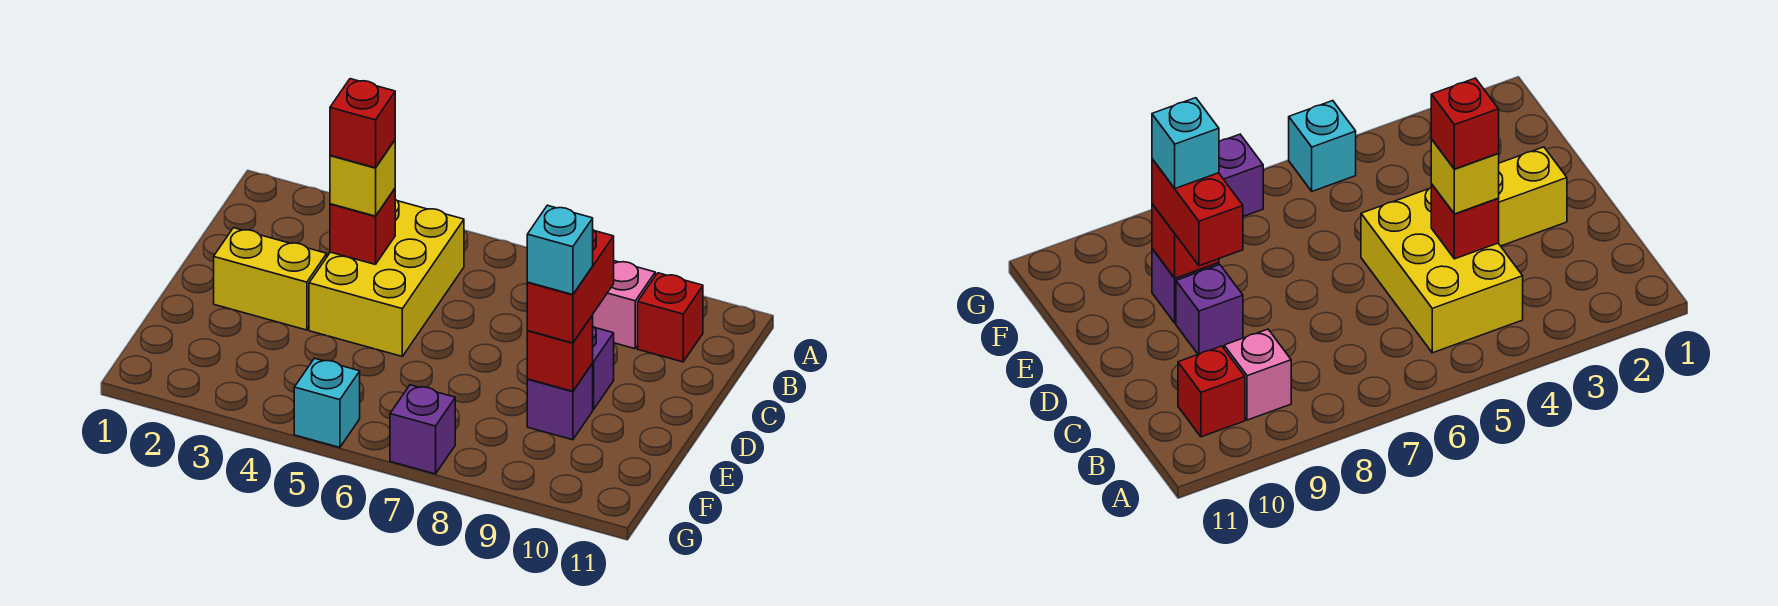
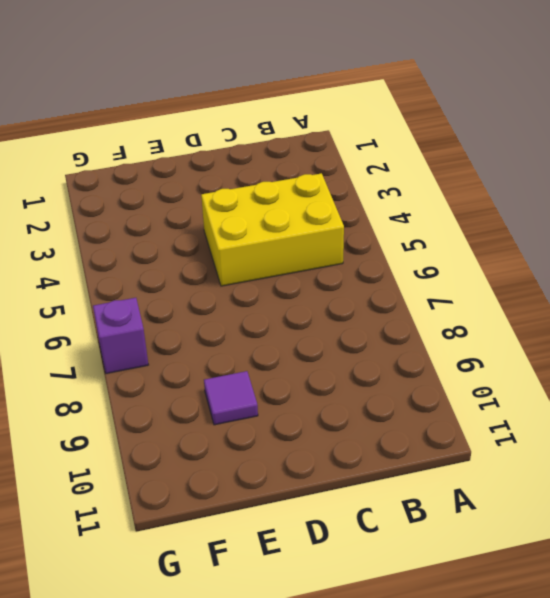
purple 1x1 tile [204,371,258,425] -> purple 1x1 brick [527,364,593,440]
none -> pink 1x1 brick [593,261,655,349]
none -> red 1x1 brick [638,273,703,362]
none -> yellow 1x2 brick [214,228,327,330]

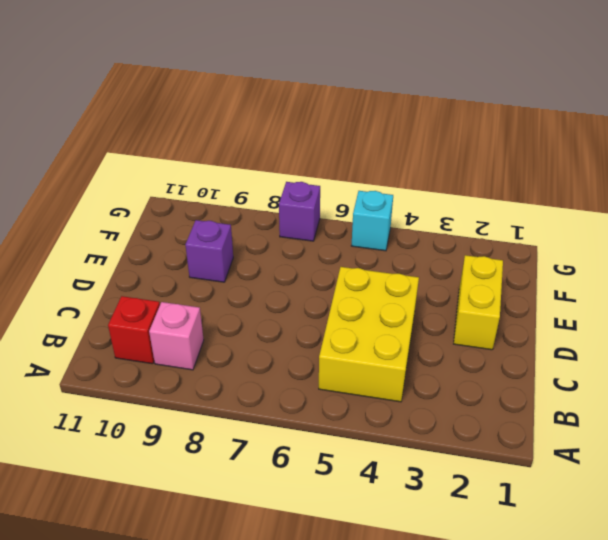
yellow 1x2 brick [454,255,503,350] -> yellow 1x2 brick turned to [214,228,327,330]
none -> purple 1x1 brick [592,327,614,409]
none -> red 1x1 brick [330,189,395,265]
none -> red 1x1 brick [527,315,593,391]

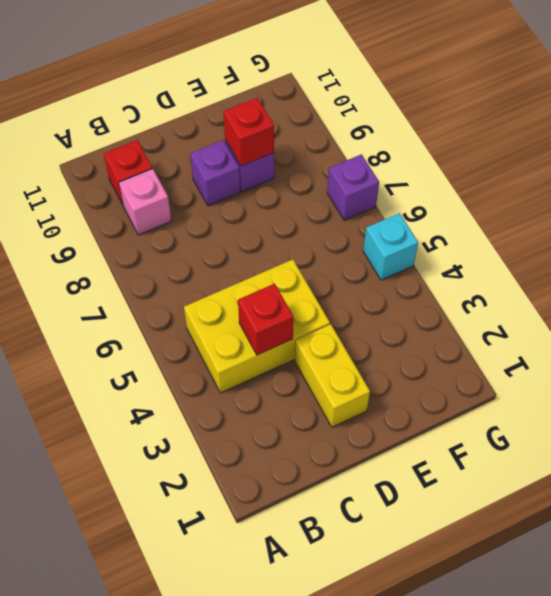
none -> yellow 1x1 brick [330,140,395,216]
none -> red 1x2 brick [527,230,614,343]
none -> red 1x1 brick [330,79,395,168]

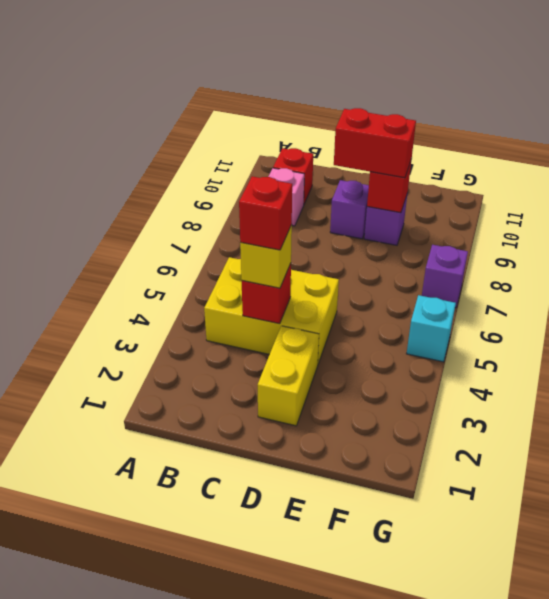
none -> cyan 1x1 brick [527,205,593,295]

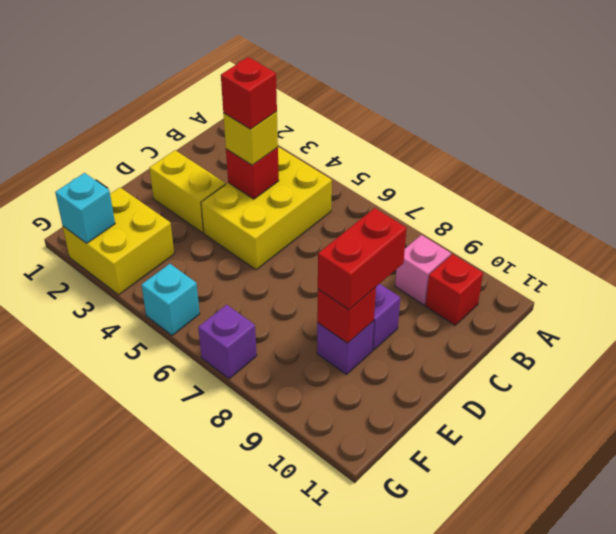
yellow 2x2 brick [63,188,174,295] -> none
cyan 1x1 brick [55,173,115,243] -> cyan 1x1 brick moved to [527,205,593,295]

